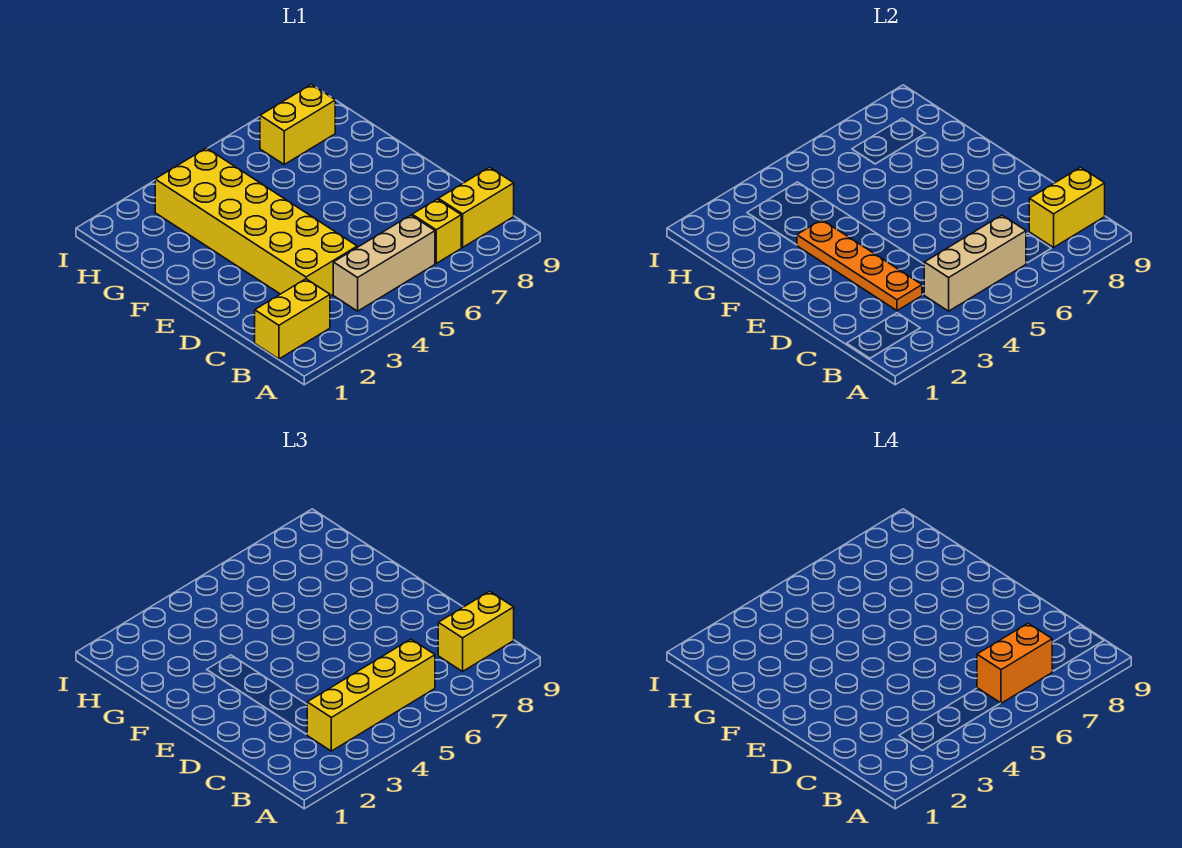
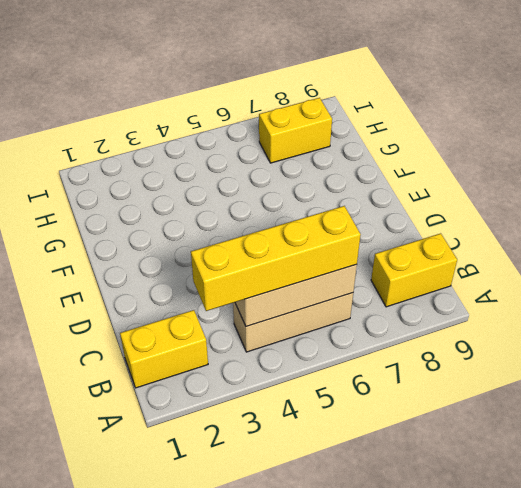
none -> yellow 1x1 brick [412,199,461,263]
none -> yellow 2x6 brick [155,148,357,296]
none -> yellow 1x2 brick [1029,167,1105,247]

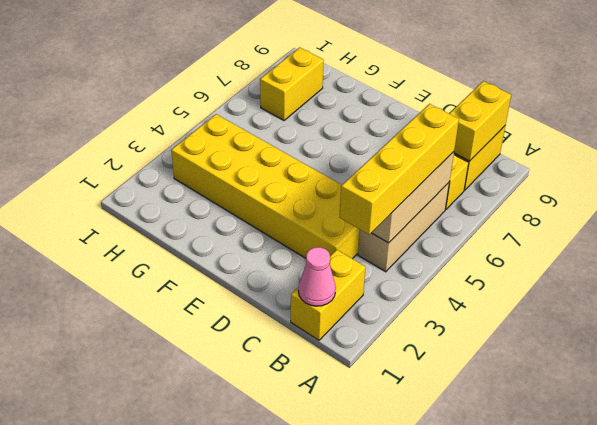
pink 1x1 cone [298,247,336,306] -> none
none -> orange 1x4 plate [797,220,922,311]
none -> yellow 1x2 brick [438,591,514,671]
none -> orange 1x2 brick [977,623,1052,703]

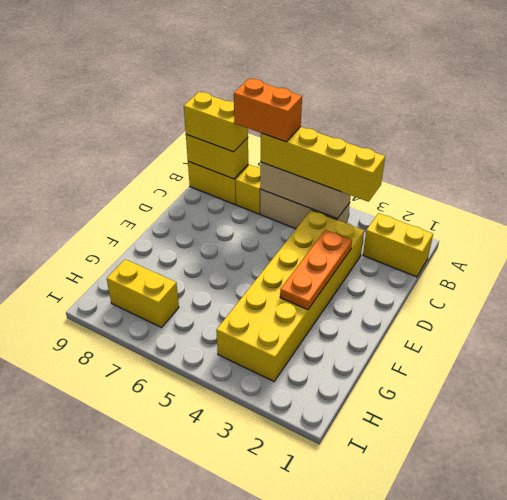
orange 1x3 plate [280,230,352,310] -> orange 1x4 plate [797,220,922,311]

